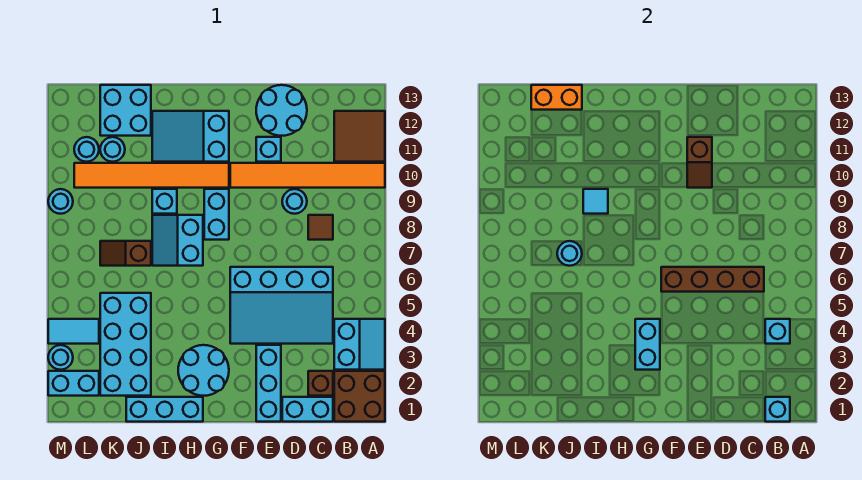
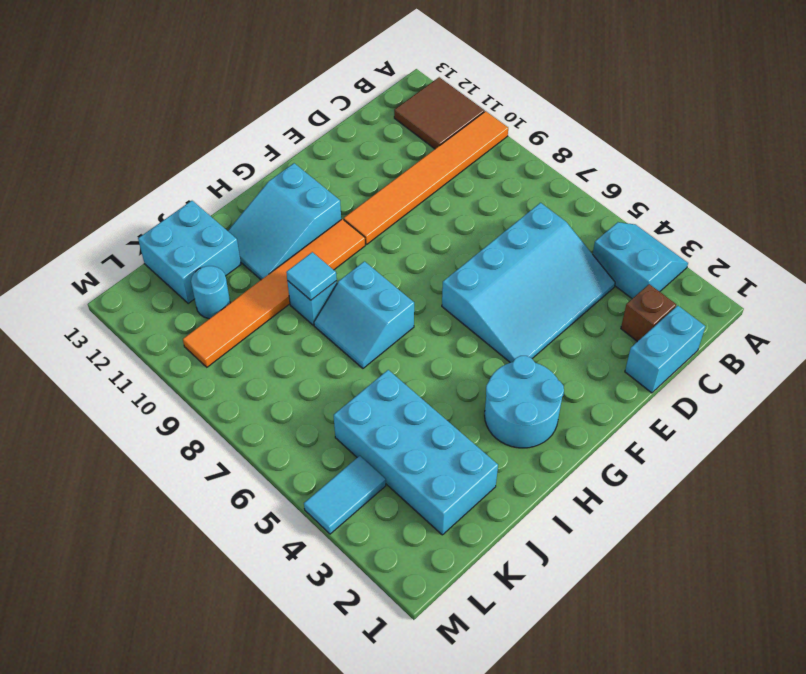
none -> brown 2x2 brick [334,371,385,422]
none -> brown 1x1 tile [308,215,333,240]
none -> cyan 1x1 round brick [282,189,307,214]
none -> cyan 2x2 round brick [256,85,307,136]

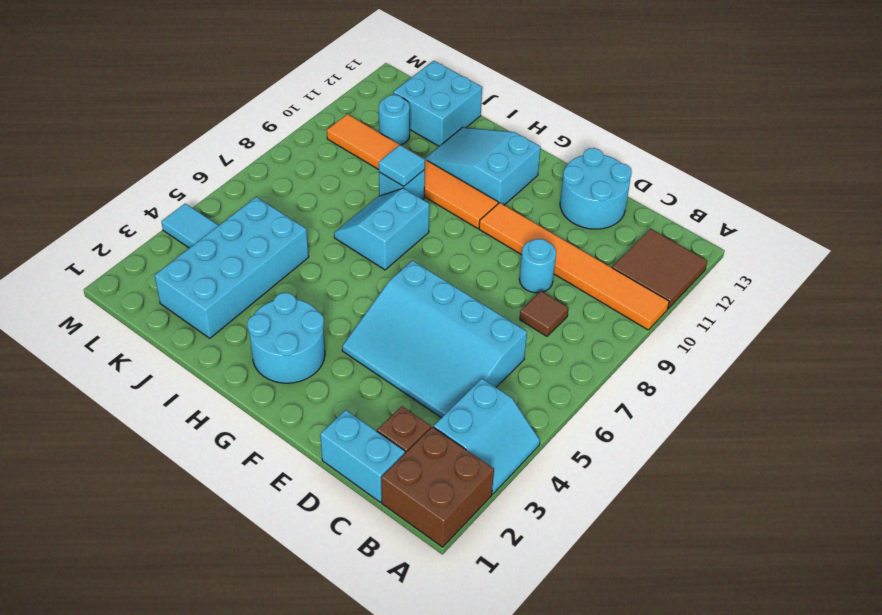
none -> cyan 1x3 brick [256,345,281,422]
none -> cyan 1x1 brick [256,137,281,162]
none -> cyan 1x2 brick [204,189,229,240]
none -> cyan 1x3 brick [126,397,203,422]

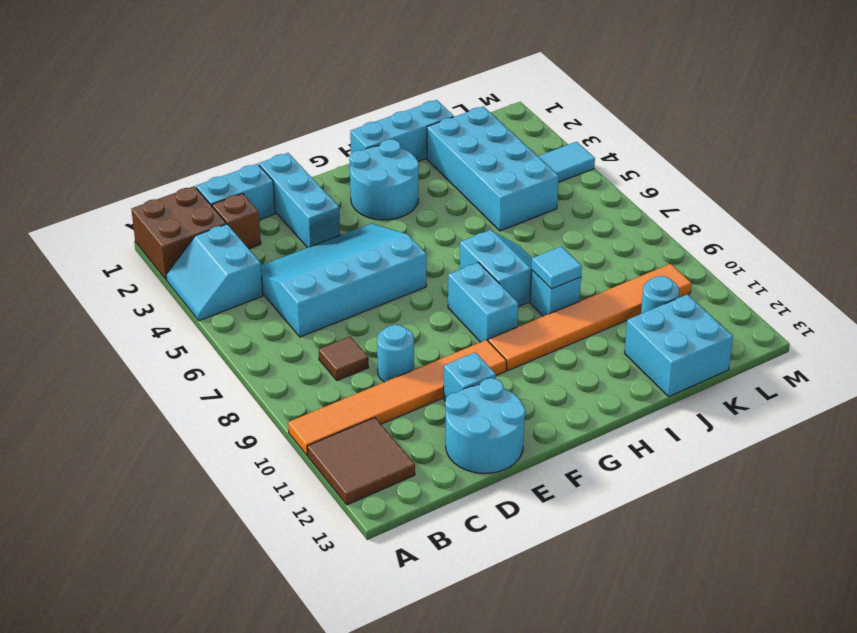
none -> cyan 2x3 slope [152,111,229,162]
none -> brown 1x2 slope [100,241,151,266]
none -> cyan 1x2 brick [48,371,99,396]
none -> cyan 1x1 round brick [74,137,99,162]

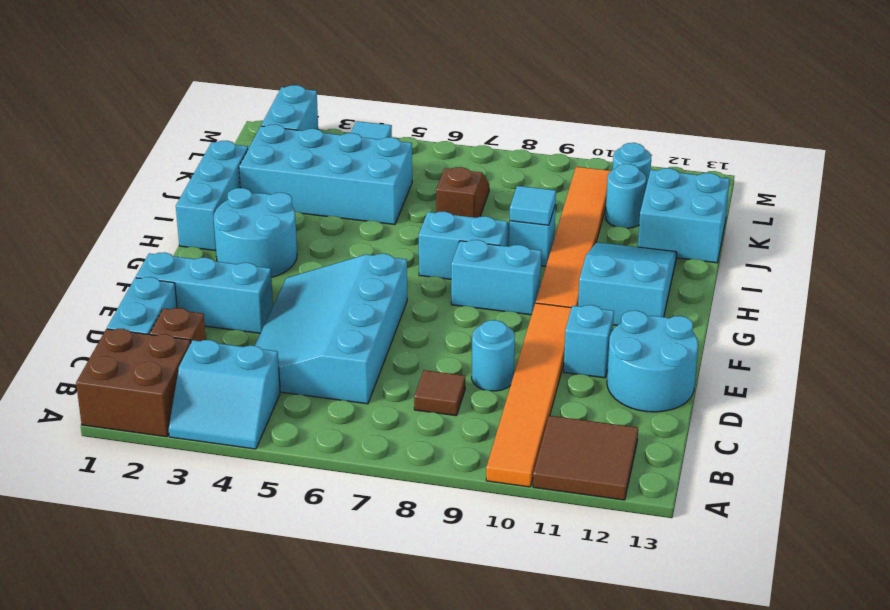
none -> cyan 1x1 round brick [48,345,73,370]
none -> cyan 1x1 round brick [48,189,73,214]
none -> cyan 1x1 brick [765,397,790,422]
none -> cyan 1x1 brick [765,319,790,344]

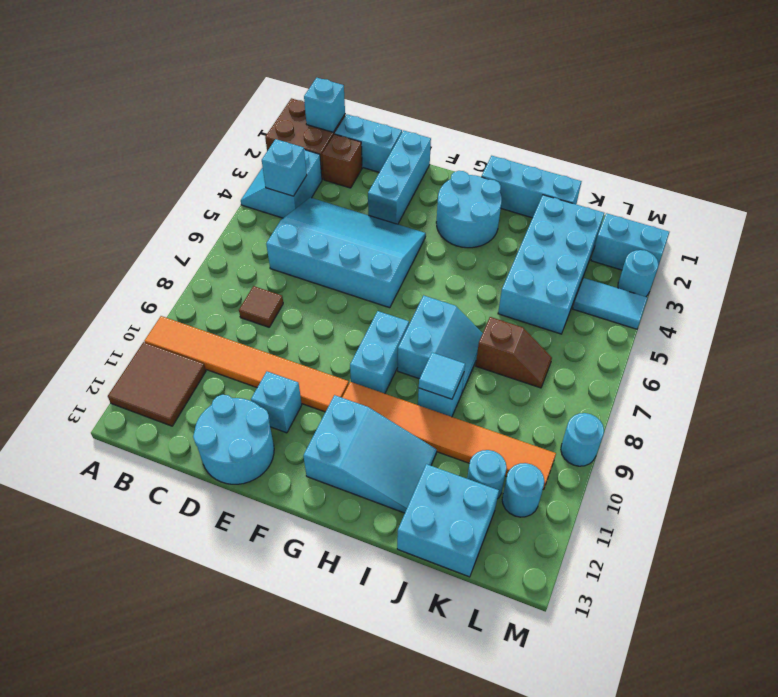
none -> cyan 1x1 round brick [282,189,307,214]
none -> brown 1x4 brick [661,267,764,292]
none -> brown 1x2 slope [687,137,712,188]
none -> cyan 1x2 brick [635,319,660,370]

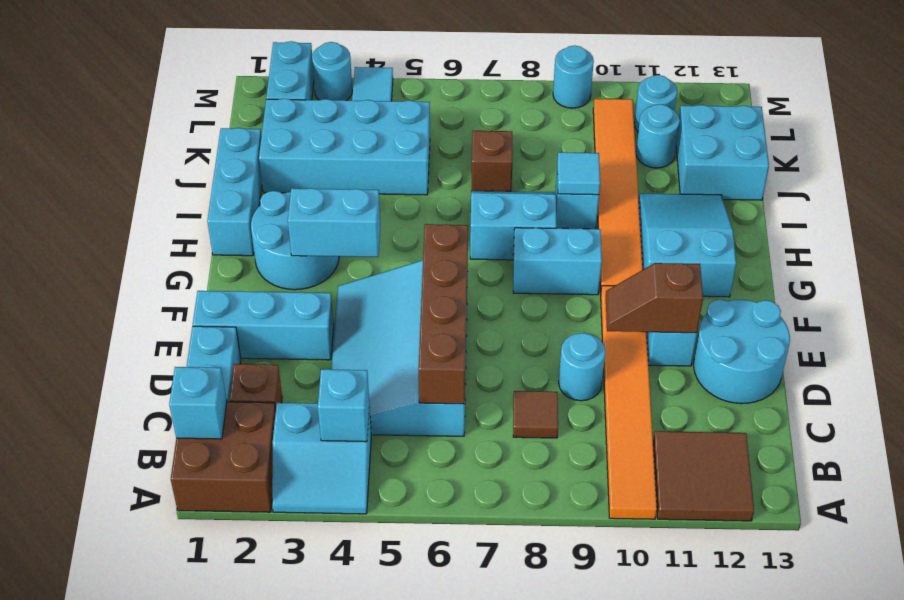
none -> cyan 1x1 round brick [557,241,582,266]
none -> orange 1x2 brick [531,85,582,110]

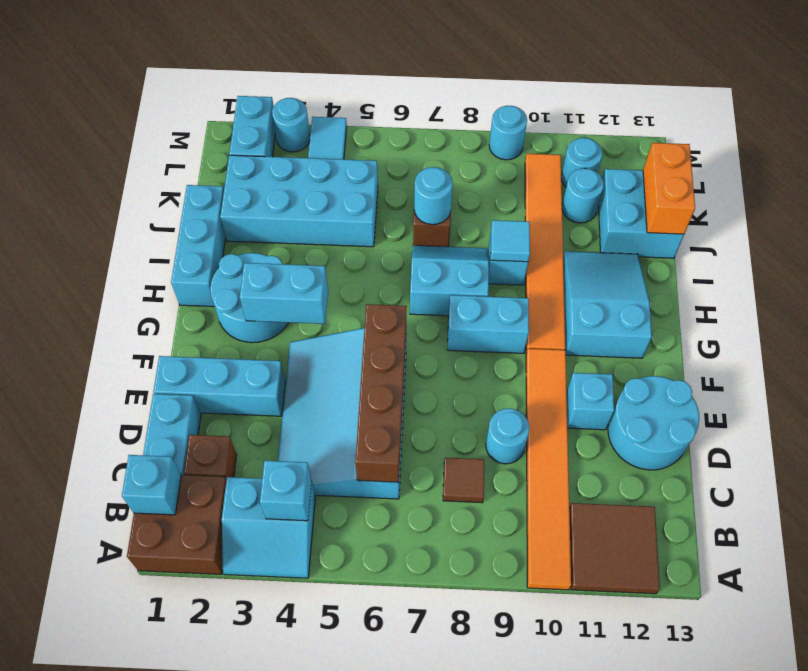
none -> brown 1x2 slope [687,137,712,188]

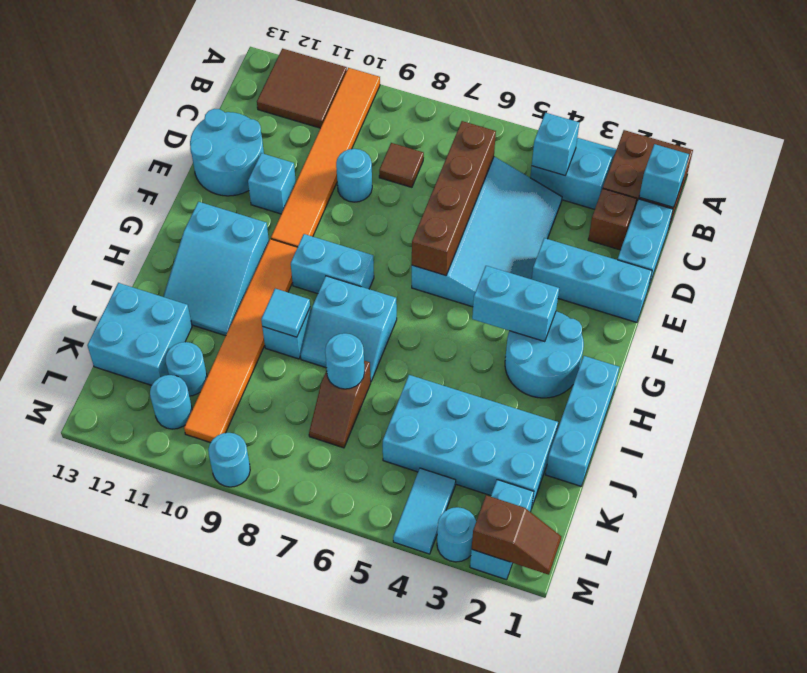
brown 1x2 slope [472,495,561,575] -> brown 1x2 slope moved to [687,137,712,188]
none -> orange 1x2 brick [531,85,582,110]

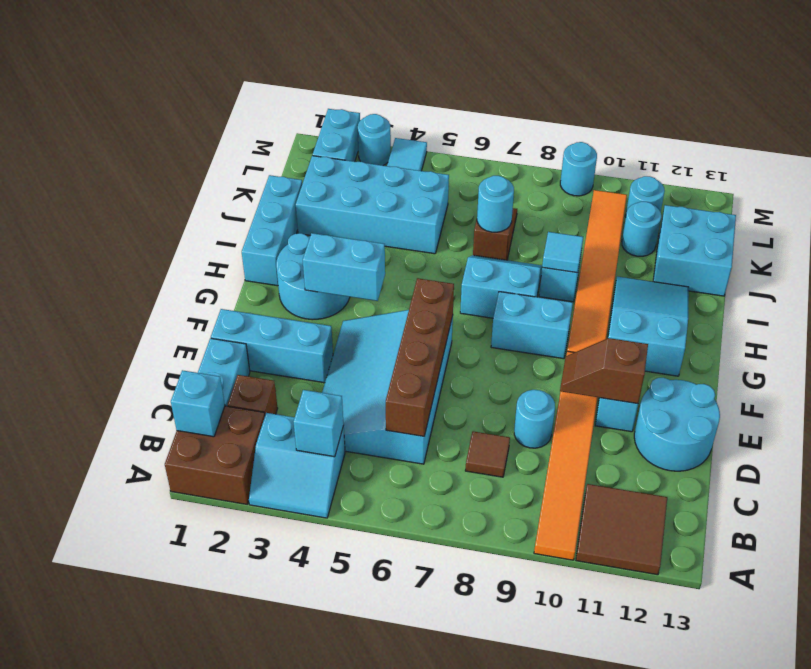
none -> orange 1x2 brick [531,85,582,110]

